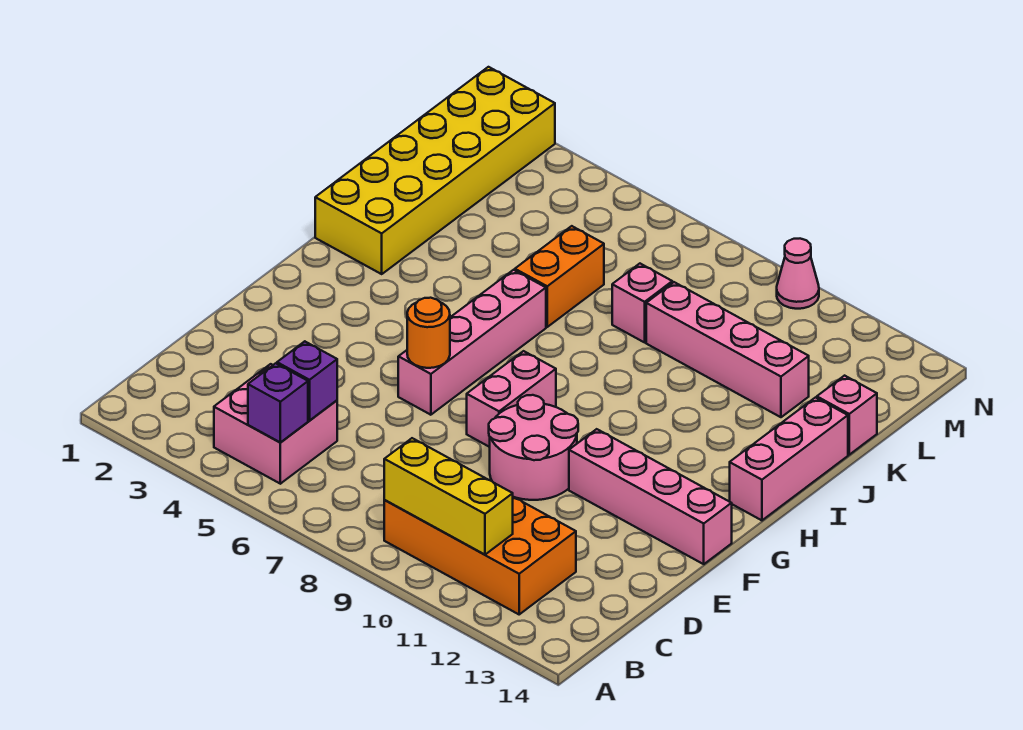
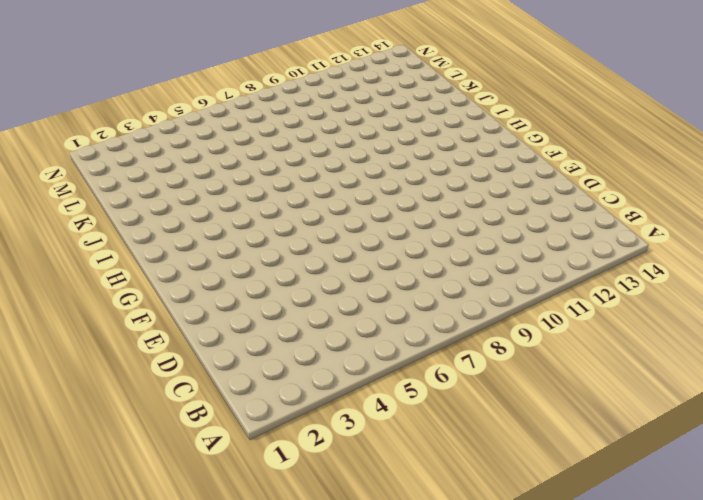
none -> pink 2x2 brick [214,364,337,484]
none -> orange 2x4 brick [384,497,576,614]
none -> pink 2x2 round brick [489,395,578,500]

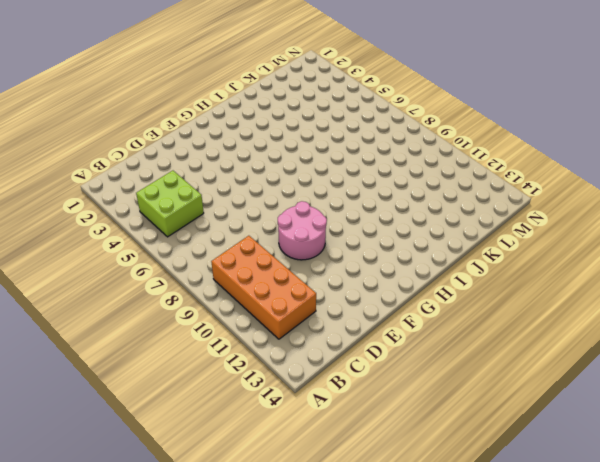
lime 2x2 brick [136,171,204,237] -> pink 2x2 brick [214,364,337,484]
none -> pink 1x4 brick [398,270,546,415]
none -> pink 1x2 brick [467,351,556,447]
none -> pink 1x4 brick [569,429,732,564]

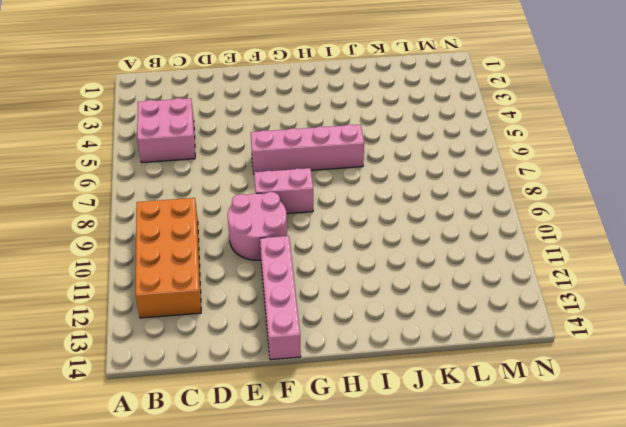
none -> pink 1x3 brick [730,398,848,520]
none -> yellow 2x6 brick [315,67,555,274]
none -> orange 1x2 brick [515,226,604,327]

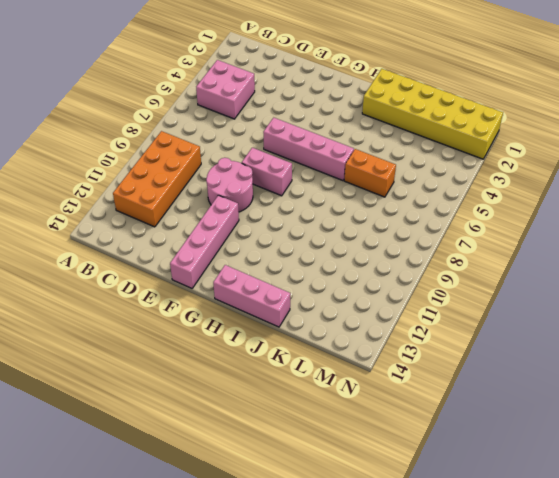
none -> pink 1x1 brick [612,264,672,342]
none -> pink 1x4 brick [646,282,809,417]
none -> pink 1x1 brick [817,376,877,455]

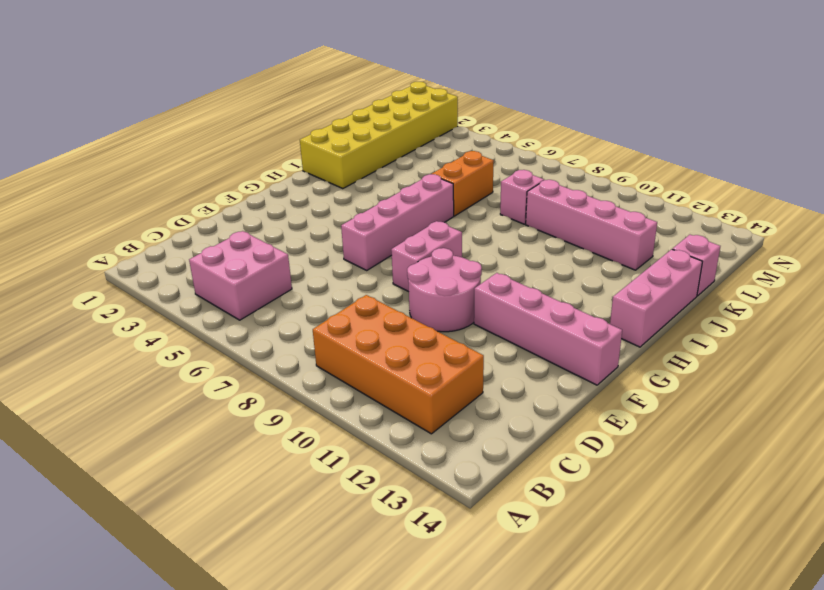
none -> pink 1x1 cone [777,239,819,309]
none -> purple 1x1 brick [248,363,308,443]
none -> yellow 1x3 brick [384,438,513,555]

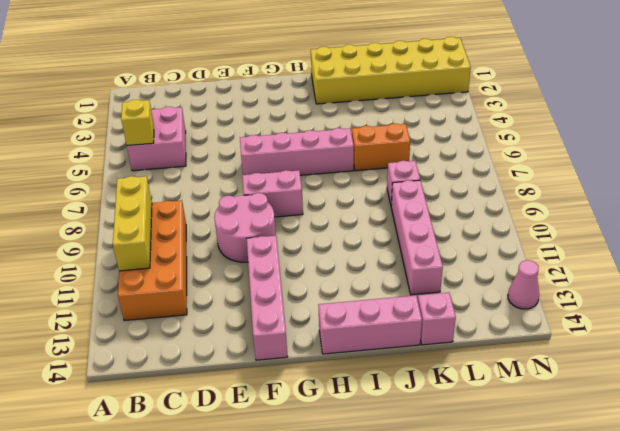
yellow 1x1 brick [121,100,154,146] -> purple 1x1 brick [248,363,308,443]
pink 1x1 cone [508,260,539,309] -> pink 1x1 cone moved to [777,239,819,309]
none -> purple 1x1 brick [277,341,337,421]
none -> orange 1x1 round brick [407,298,450,368]

